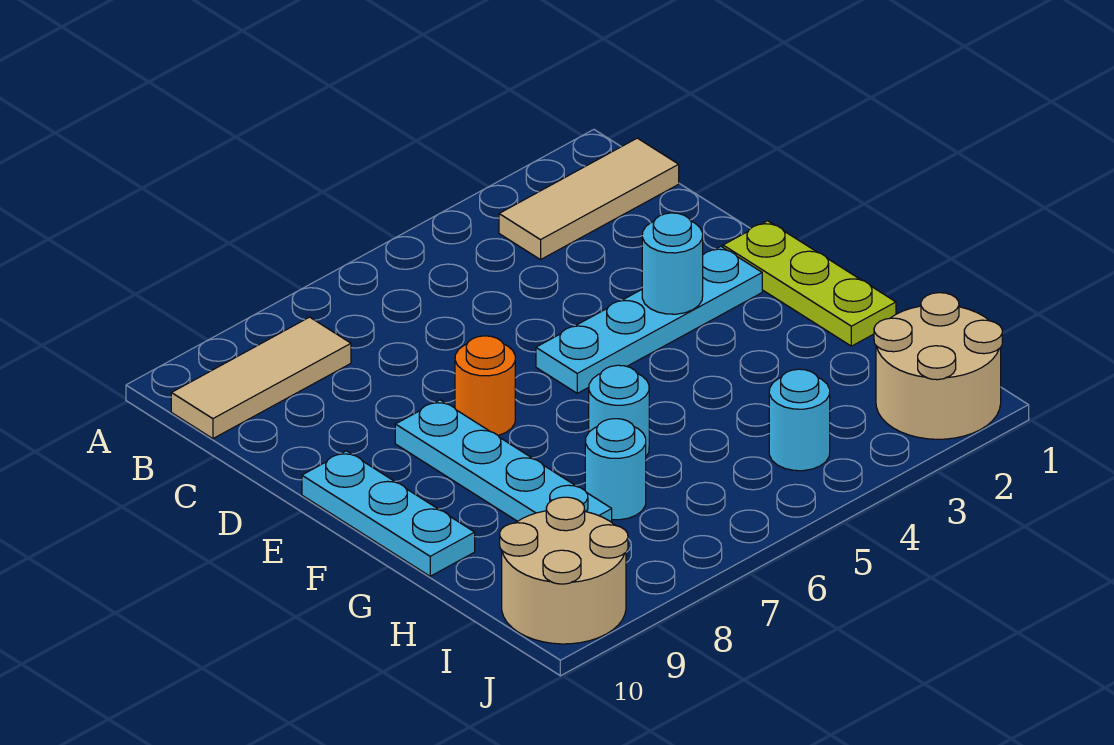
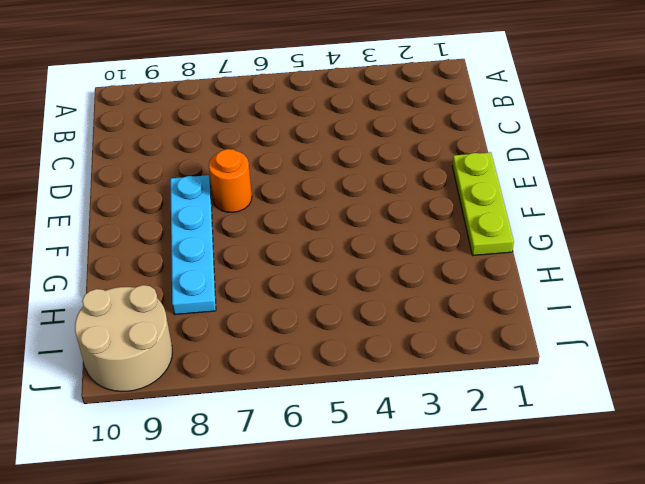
none -> tan 1x3 tile [499,138,679,260]
none -> tan 1x3 tile [171,317,351,439]
none -> cyan 1x4 plate [536,246,762,393]

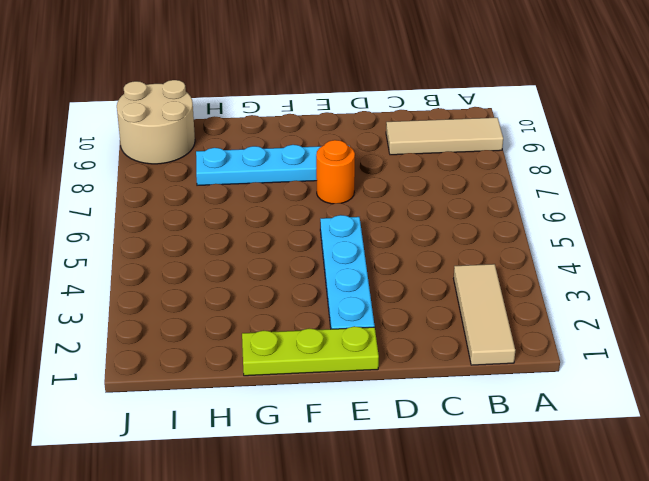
tan 1x3 tile [386,118,503,155] -> tan 1x3 tile turned to [171,317,351,439]
none -> cyan 1x3 plate [302,451,475,576]
none -> cyan 1x1 round brick [589,365,649,456]
none -> cyan 1x1 round brick [585,419,646,520]

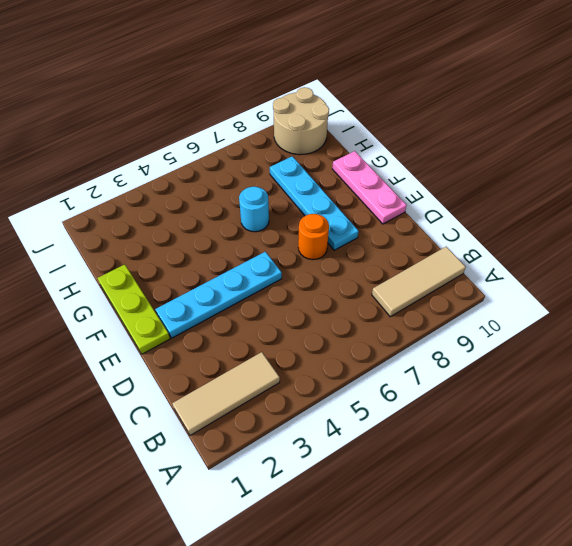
pink 1x3 plate [332,151,407,224] -> cyan 1x3 plate [302,451,475,576]
none -> cyan 1x1 round brick [585,419,646,520]
none -> tan 2x2 round brick [874,293,1002,439]
none -> cyan 1x1 round brick [769,369,830,471]

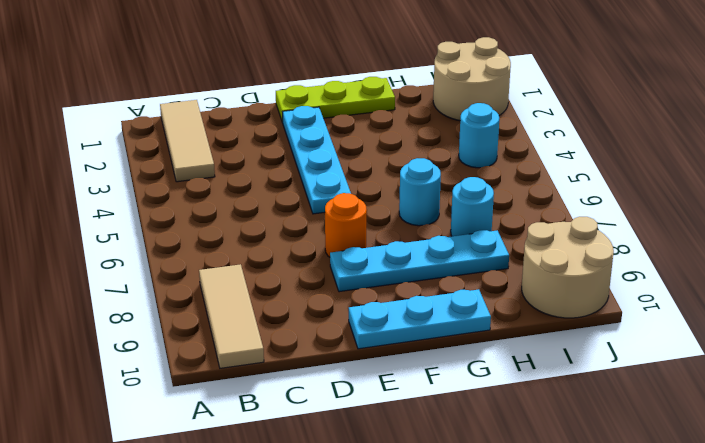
none -> cyan 1x1 round brick [642,213,703,314]

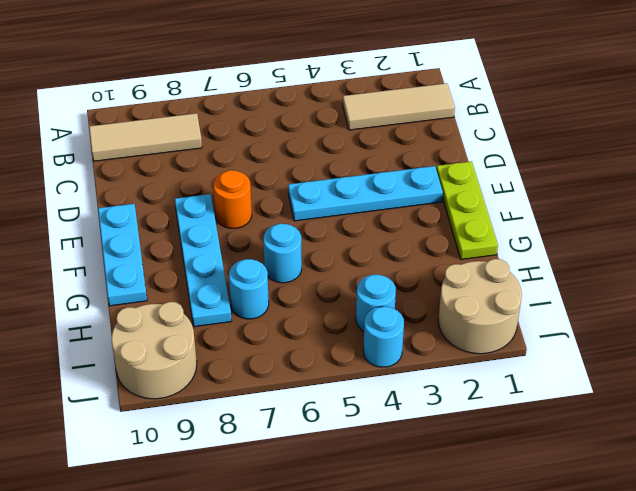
cyan 1x1 round brick [363,306,404,367] -> cyan 1x1 round brick moved to [642,213,703,314]

